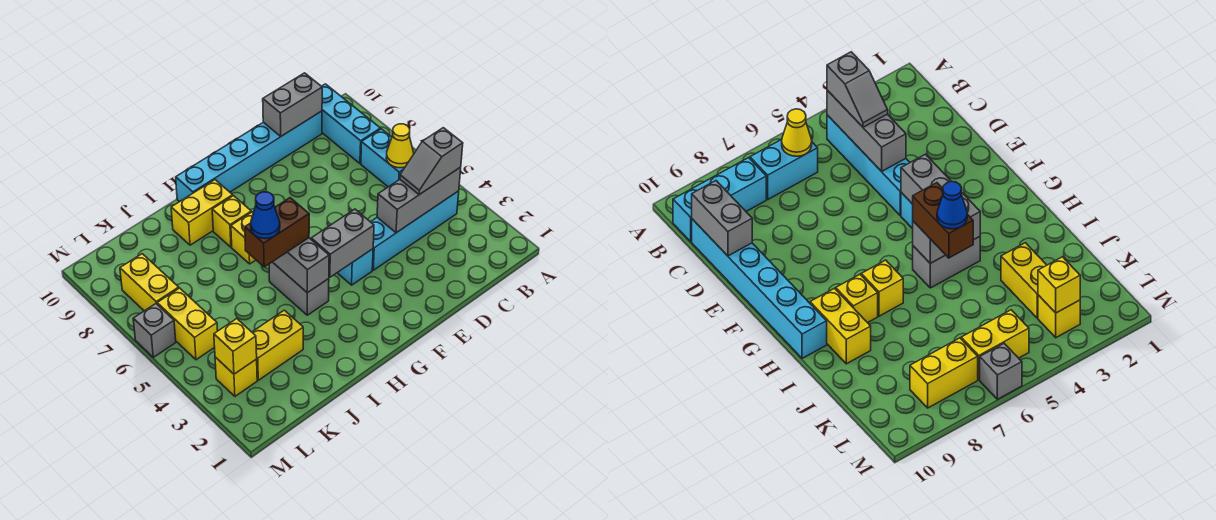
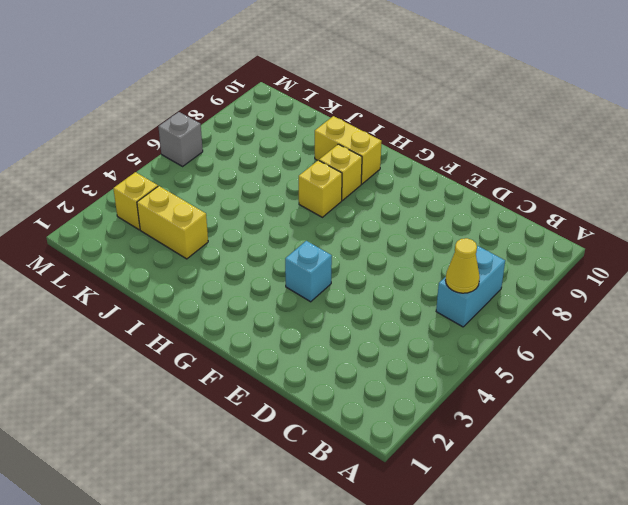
none -> cyan 1x4 brick [371,191,459,270]
none -> cyan 1x3 brick [322,84,381,163]
none -> cyan 1x6 brick [176,111,322,202]

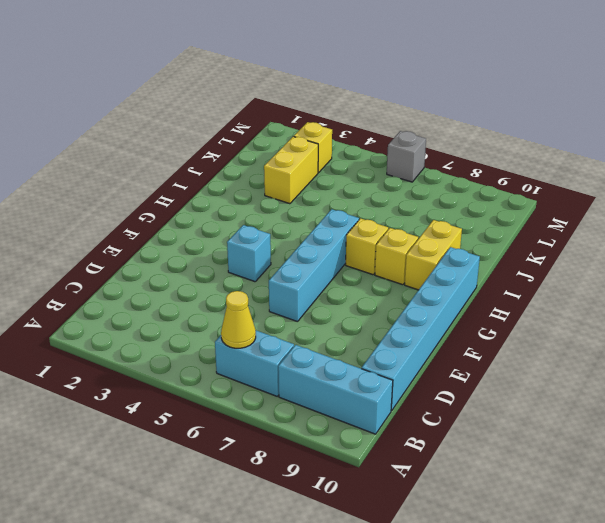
cyan 1x4 brick [269,209,359,322] -> cyan 1x4 brick moved to [371,191,459,270]
none -> grey 1x2 brick [269,262,329,315]
none -> yellow 1x2 brick [157,288,218,360]
none -> yellow 1x2 brick [120,254,179,311]

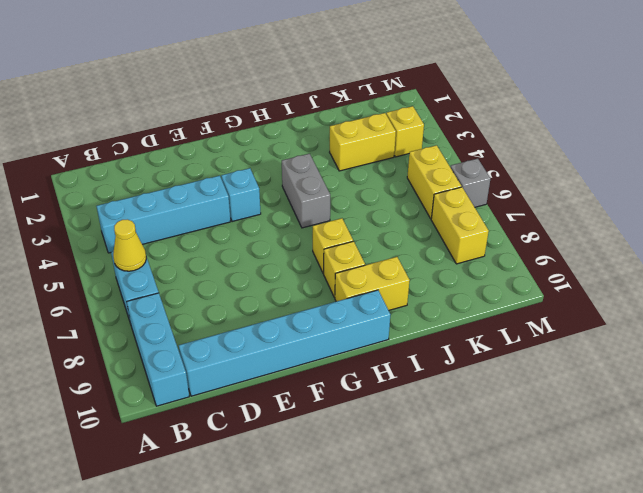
none -> grey 1x3 brick [377,167,461,233]
none -> grey 1x2 brick [263,73,322,136]
none -> grey 1x2 brick [311,209,374,277]

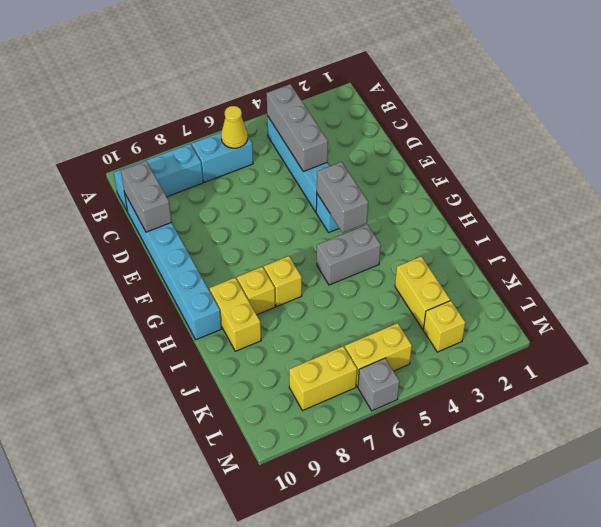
none -> grey 1x2 brick [273,238,329,293]
none -> yellow 1x1 brick [214,319,257,374]
none -> grey 1x2 slope [400,128,463,195]

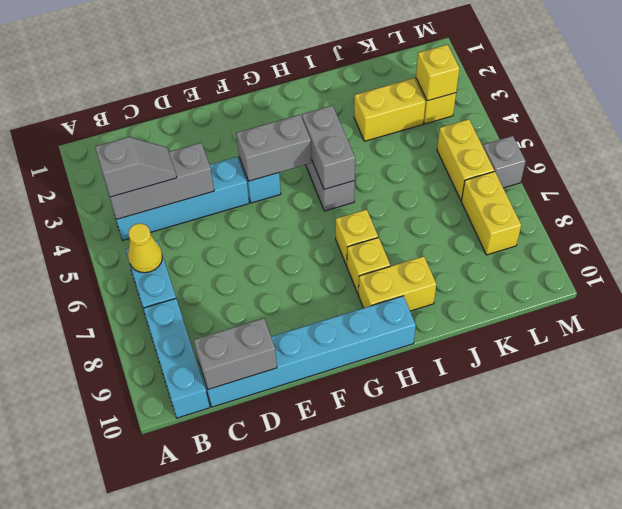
none -> brown 1x2 brick [245,198,309,267]
none -> blue 1x1 cone [251,192,280,239]

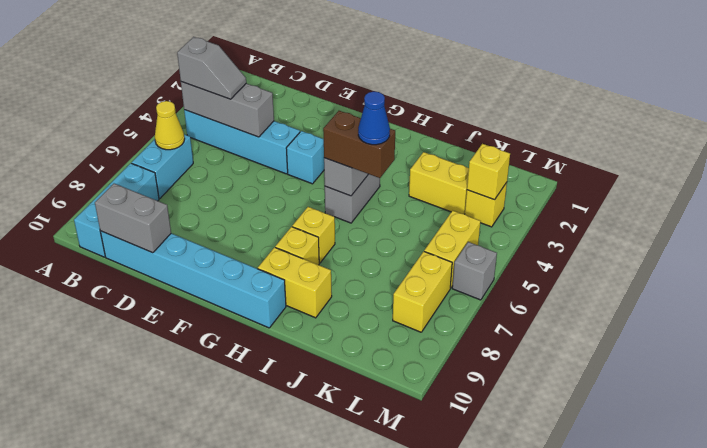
none -> grey 1x2 brick [311,209,374,277]

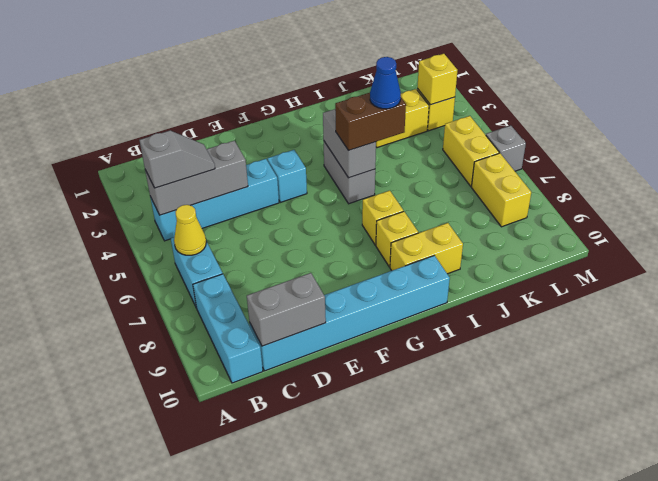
none -> grey 1x2 brick [311,209,374,277]

